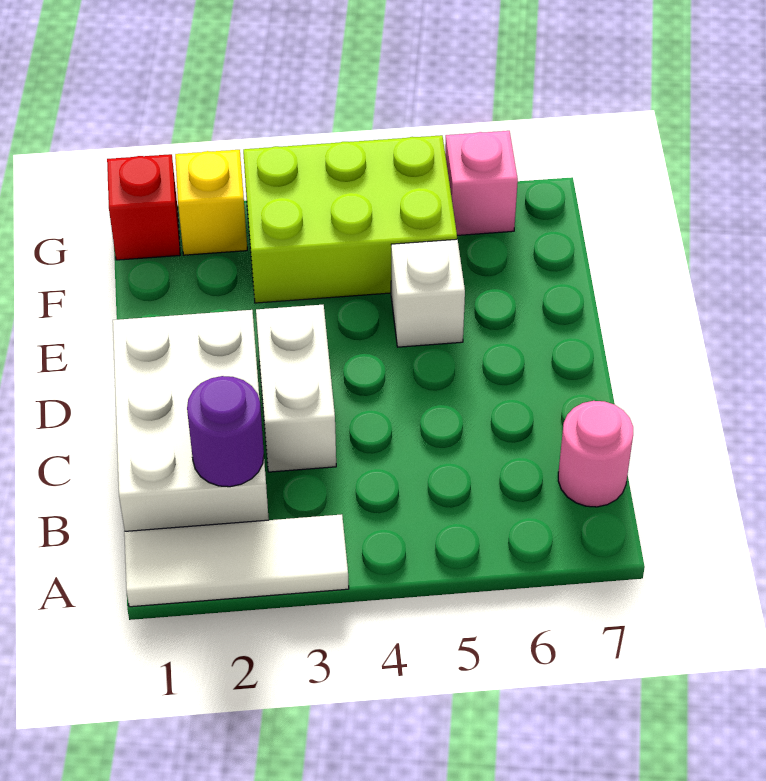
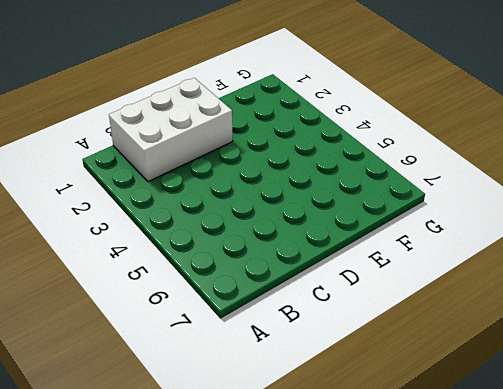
none -> white 1x3 tile [124,514,349,607]
none -> pink 1x1 round brick [558,401,633,507]

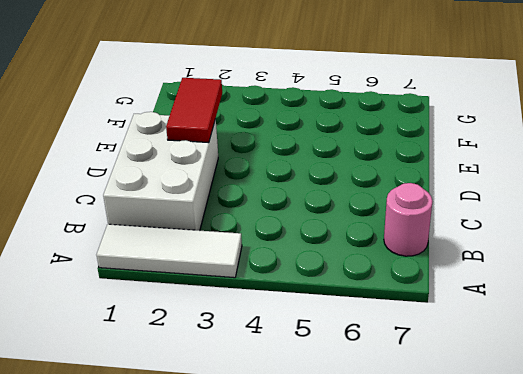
red 1x2 tile [166,78,222,143] -> none
none -> white 1x2 brick [256,305,336,472]
none -> white 1x1 brick [391,239,465,347]

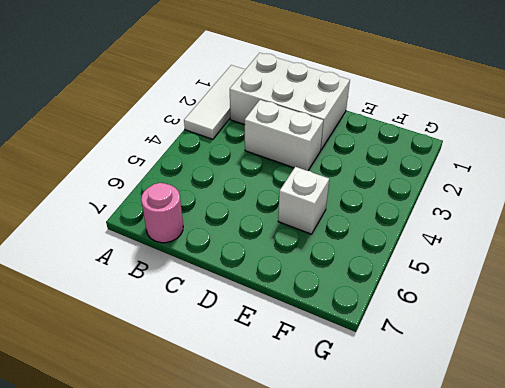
none -> lime 2x3 brick [243,135,457,303]
none -> red 1x1 brick [107,154,180,260]

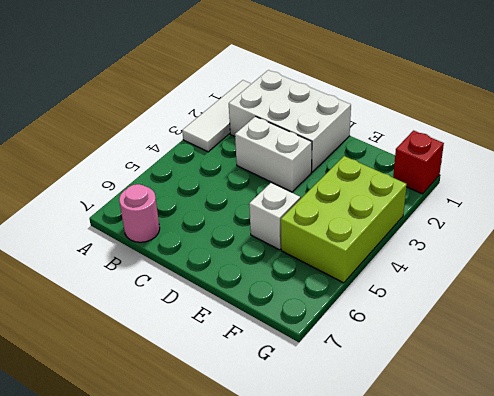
none -> yellow 1x1 brick [175,150,247,255]
none -> pink 1x1 brick [445,131,518,235]

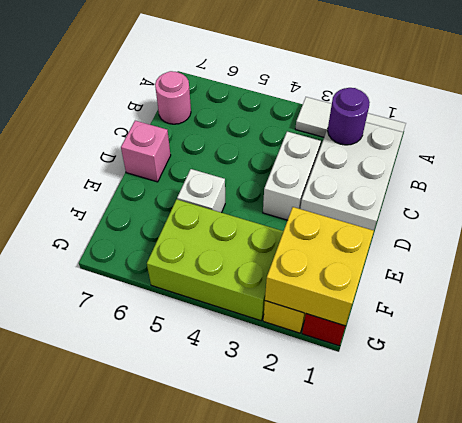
pink 1x1 brick [121,121,171,182] -> pink 1x1 brick moved to [445,131,518,235]
yellow 2x2 brick [265,207,374,326] -> none

